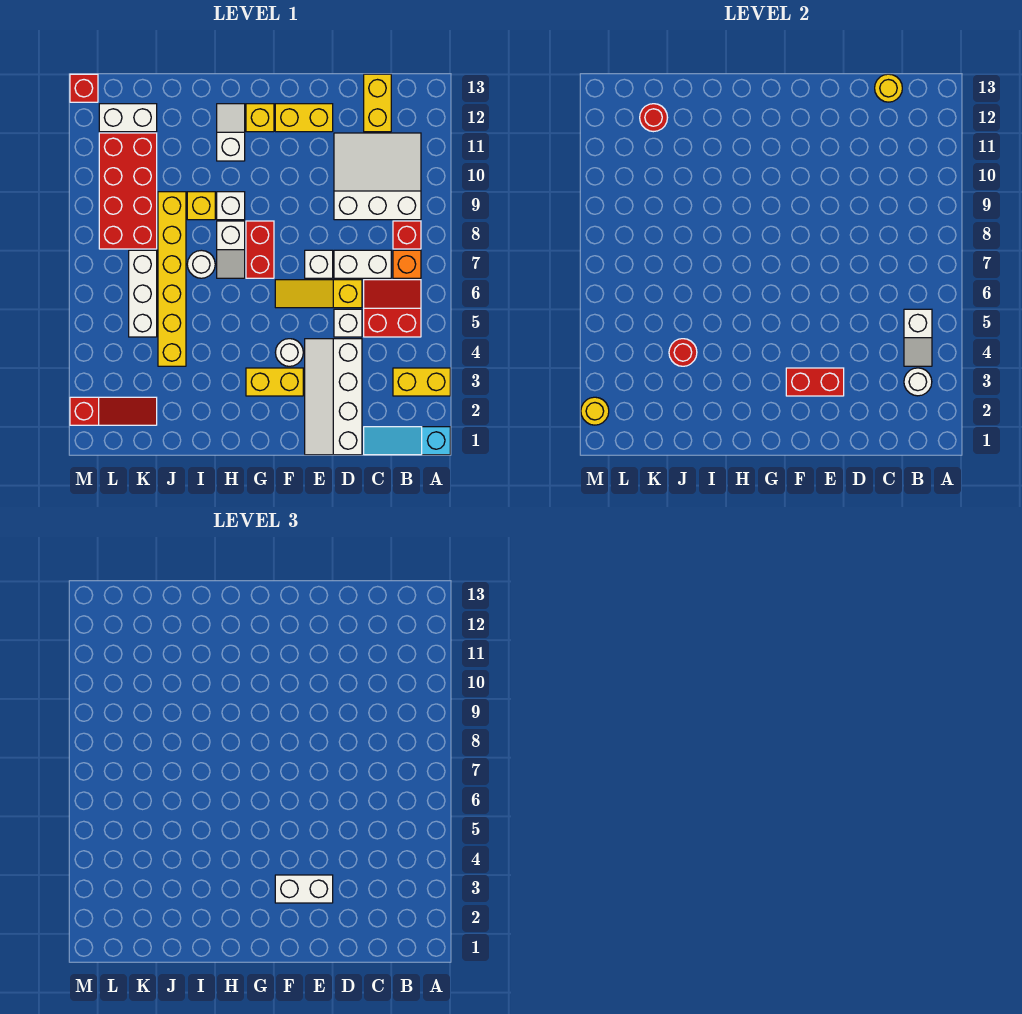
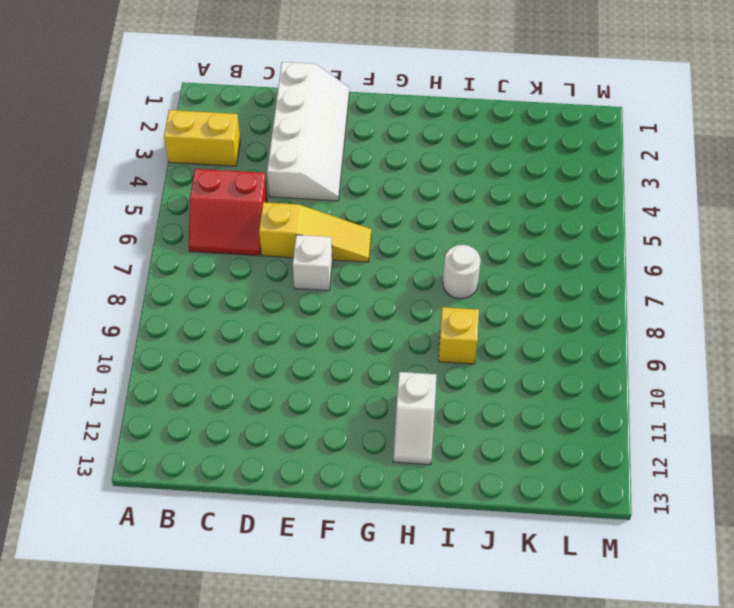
none -> cyan 1x3 slope [364,427,450,455]
none -> orange 1x1 brick [393,250,421,278]
none -> red 1x1 brick [393,221,421,249]
none -> white 3x3 slope [334,133,421,220]

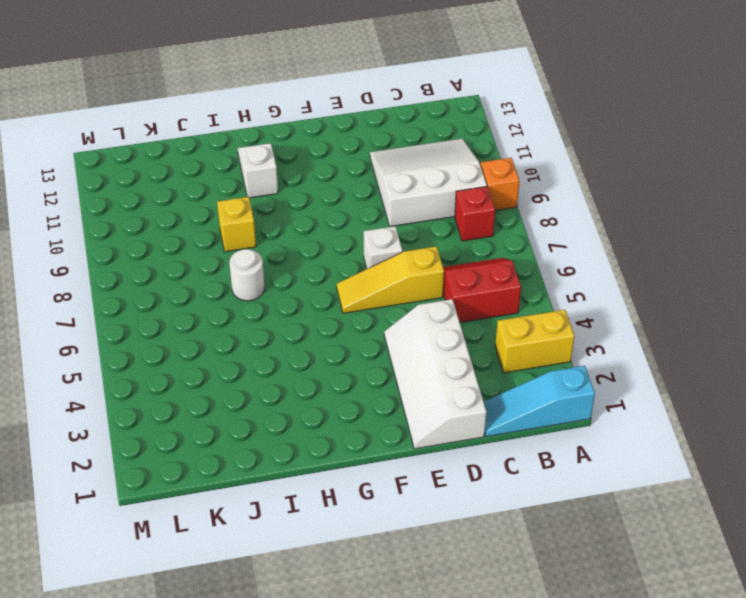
orange 1x1 brick [481,158,520,210] -> orange 1x1 brick moved to [393,250,421,278]
none -> white 1x2 brick [334,250,391,278]
none -> yellow 1x2 brick [364,74,391,132]
none -> white 1x1 brick [334,309,362,337]
none -> yellow 1x2 brick [275,104,333,132]

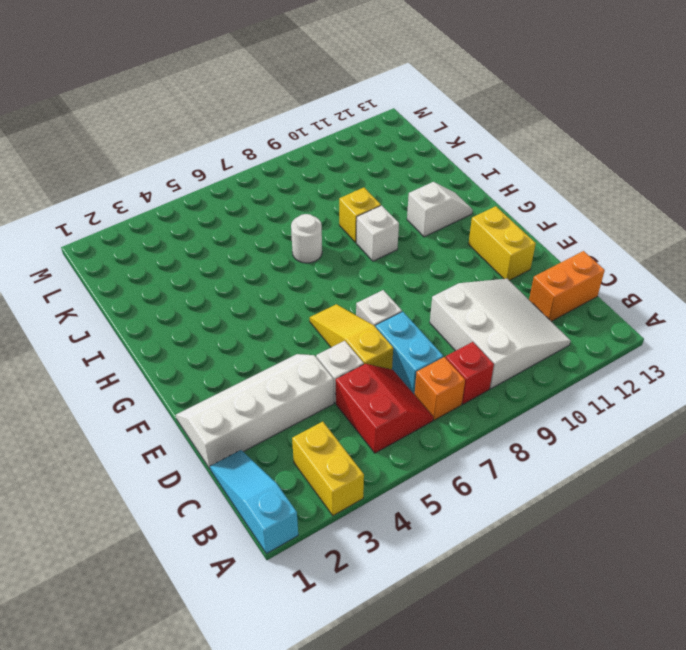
cyan 1x2 brick [376,312,443,395] -> white 1x2 brick [334,250,391,278]
orange 1x2 brick [529,251,605,321] -> yellow 1x2 brick [364,74,391,132]
none -> yellow 1x2 brick [246,368,303,396]
none -> white 1x1 round brick [275,339,303,366]
none -> red 1x2 brick [246,221,274,278]
none -> yellow 1x1 brick [246,104,274,132]

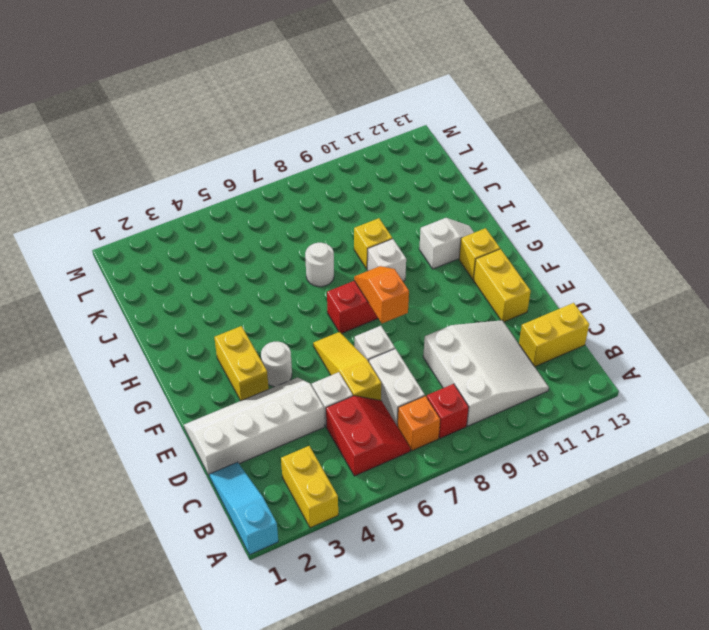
orange 1x2 slope [354,266,409,323] -> none
none -> white 1x2 slope [217,221,245,278]
none -> yellow 1x6 brick [158,192,186,366]
none -> red 1x3 slope [70,397,157,425]
none -> white 1x3 brick [129,250,157,337]

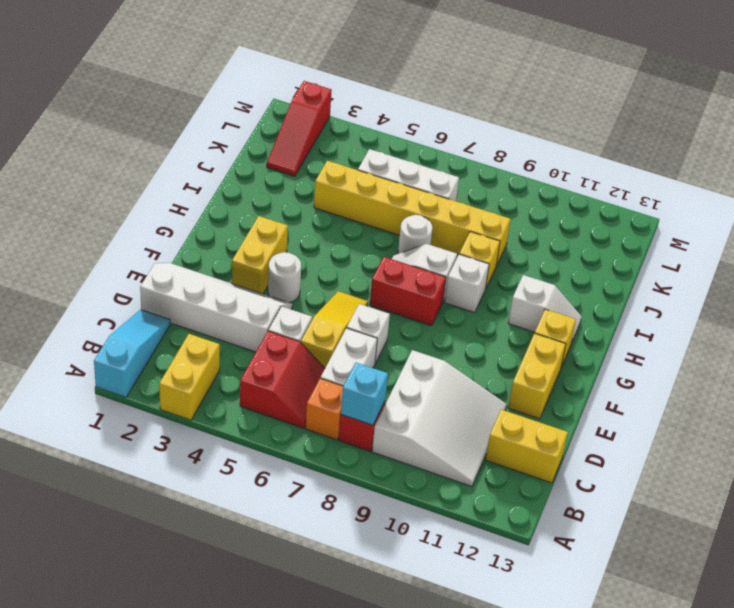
cyan 1x1 brick [341,363,388,425] -> none
none -> red 2x4 brick [99,133,157,249]
none -> white 1x2 brick [99,104,157,132]
none -> red 1x1 brick [70,74,98,102]
none -> white 1x1 round brick [904,368,932,396]

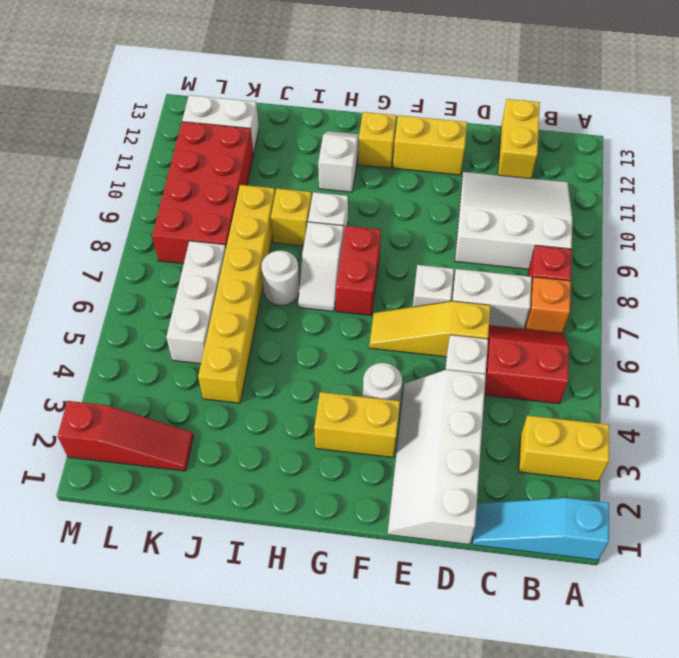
none -> red 1x1 brick [70,74,98,102]
none -> white 1x1 round brick [904,368,932,396]
none -> white 1x2 slope [904,309,932,366]
none -> yellow 1x1 round brick [875,74,902,102]

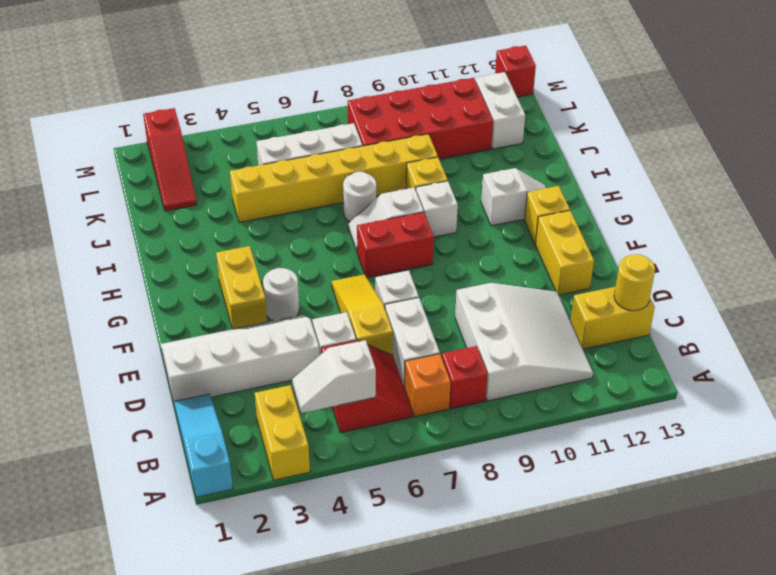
none -> white 1x1 round brick [904,368,932,396]
none -> red 1x2 brick [786,368,844,396]
none -> red 1x1 round brick [669,339,697,366]
none -> red 1x1 round brick [640,104,668,132]

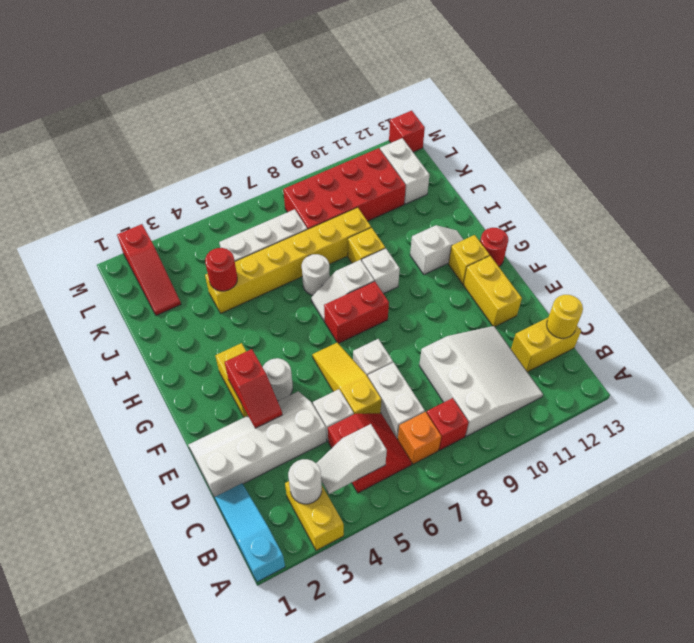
red 1x2 slope [225,349,282,428] -> red 1x2 brick [786,368,844,396]
red 1x1 round brick [480,228,508,267] -> red 1x1 round brick moved to [640,104,668,132]
none -> yellow 1x1 round brick [581,397,609,425]
none -> white 1x2 brick [275,875,333,903]

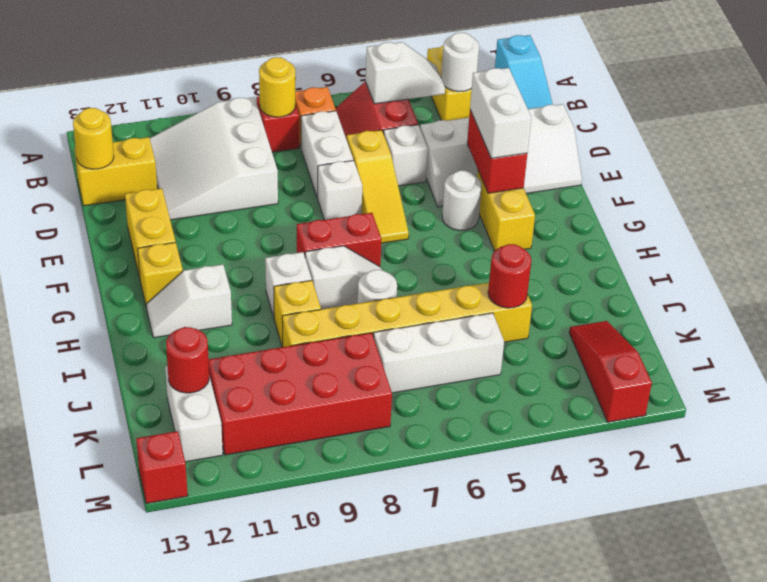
yellow 1x1 round brick [259,57,295,117] -> yellow 1x1 round brick moved to [581,397,609,425]

